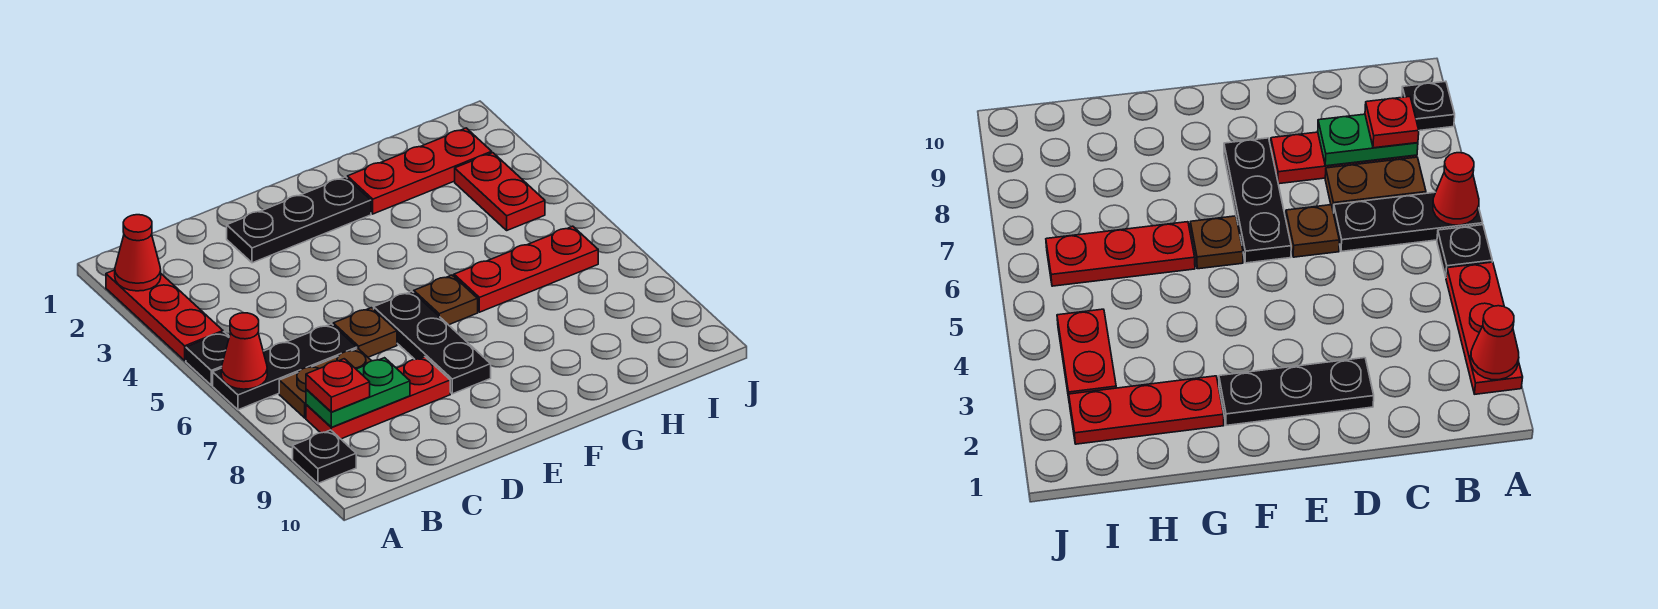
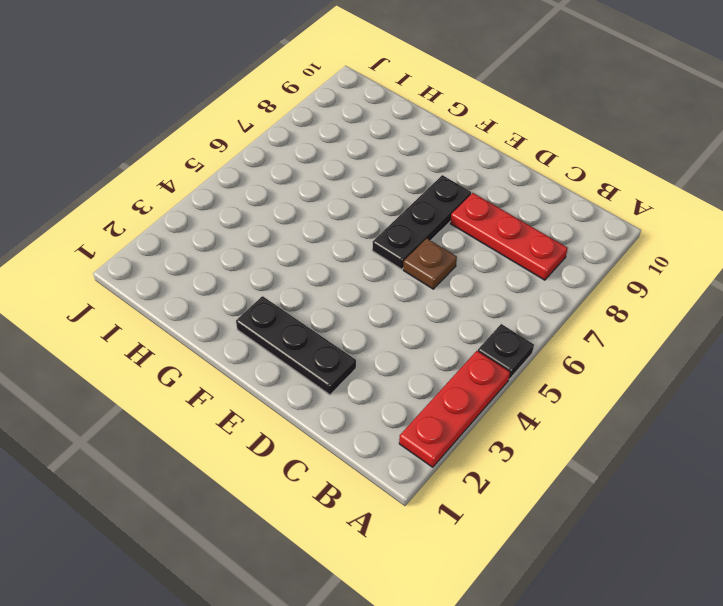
none -> black 1x3 plate [213,324,357,410]
none -> black 1x1 plate [293,430,356,483]
none -> brown 1x2 plate [279,349,371,418]

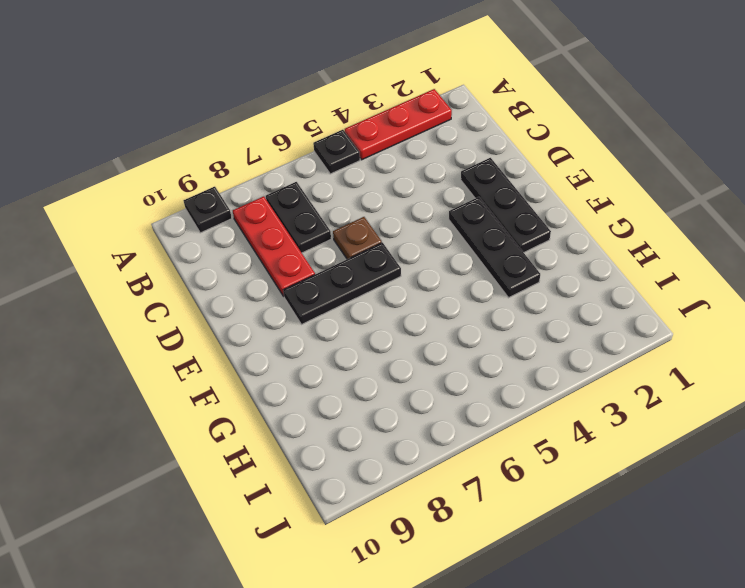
black 1x2 plate [266,182,331,253] -> brown 1x2 plate [279,349,371,418]
black 1x3 plate [449,197,540,298] -> black 1x3 plate moved to [213,324,357,410]
none -> brown 1x1 plate [414,275,478,325]
none -> red 1x3 plate [347,128,492,214]
none -> red 1x3 plate [454,226,598,312]

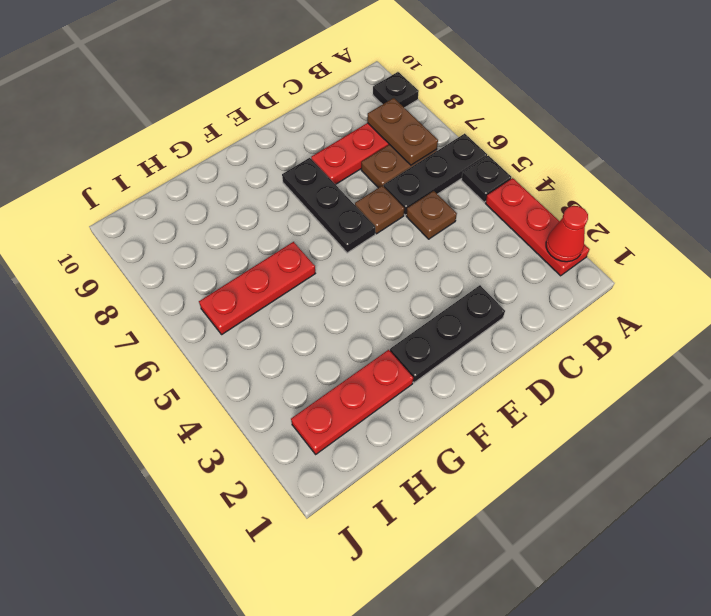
brown 1x2 plate [367,98,438,165] -> green 1x2 plate [306,358,410,427]
brown 1x1 plate [406,191,457,239] -> brown 1x1 plate moved to [414,275,478,325]
none -> red 1x2 plate [455,153,545,230]
none -> red 1x1 cone [221,313,267,389]
none -> red 1x1 plate [306,359,370,412]

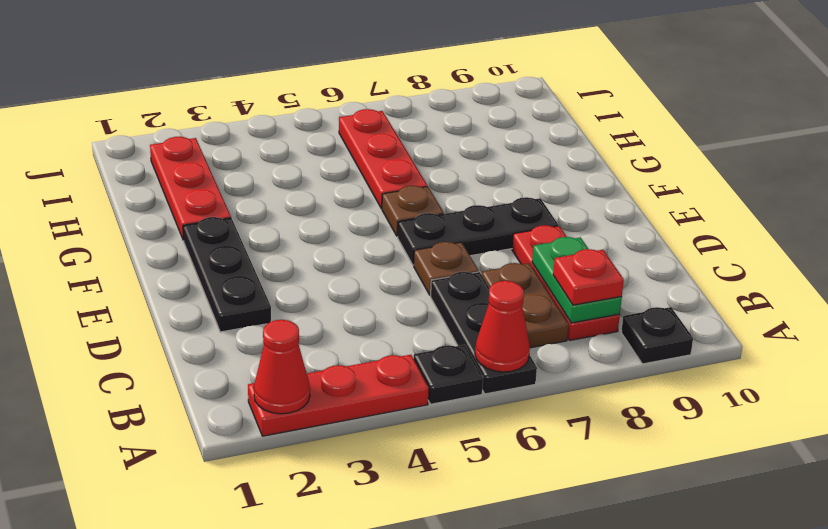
none -> red 1x2 plate [455,153,545,230]

